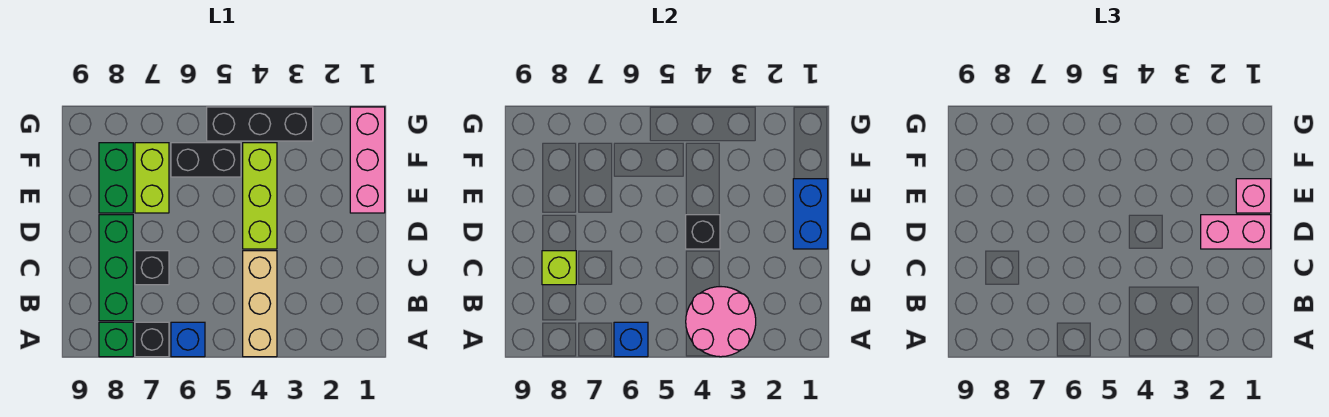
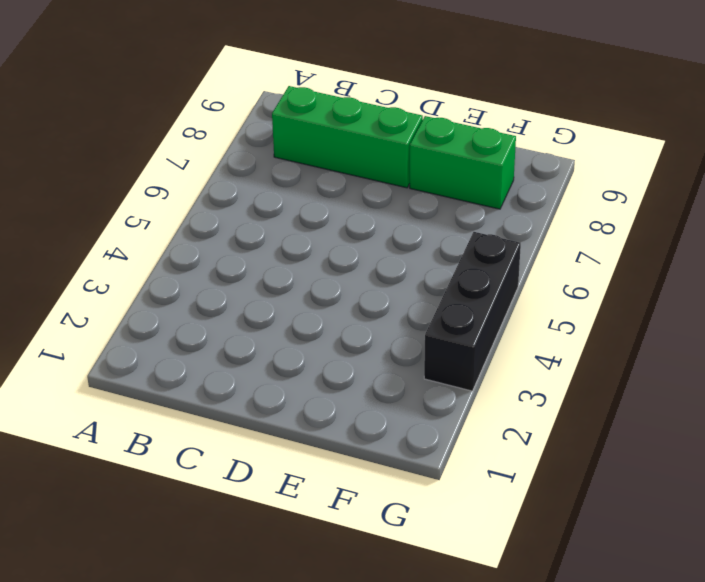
none -> tan 1x3 brick [243,251,277,357]
none -> blue 1x1 brick [171,322,205,357]
none -> black 1x1 brick [135,322,169,357]

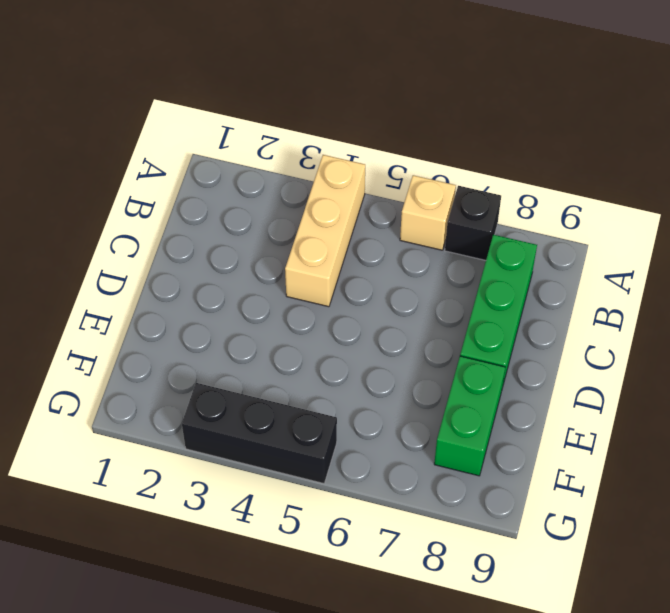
tan 1x1 brick [400,175,456,250] -> blue 1x1 brick [171,322,205,357]
none -> green 1x1 brick [99,322,133,357]
none -> black 1x1 brick [135,251,169,285]
none -> lime 1x3 brick [243,143,277,249]

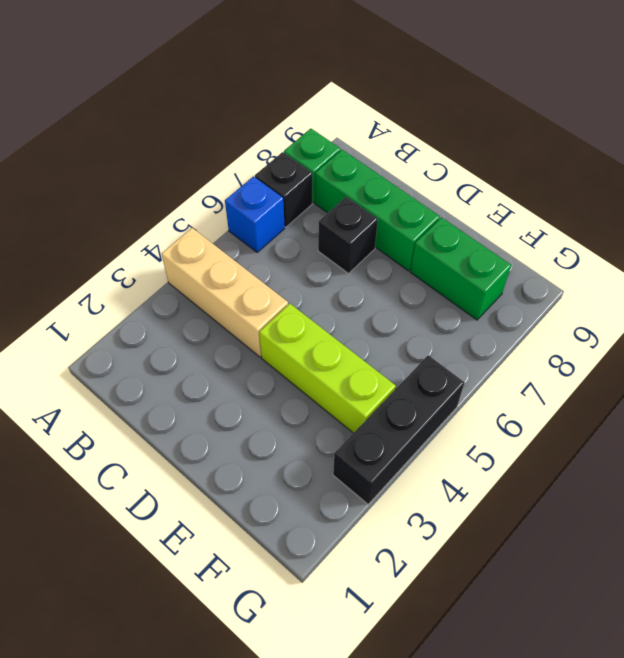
none -> pink 1x3 brick [350,107,385,213]
none -> lime 1x2 brick [135,143,169,213]
none -> black 1x2 brick [171,143,241,177]

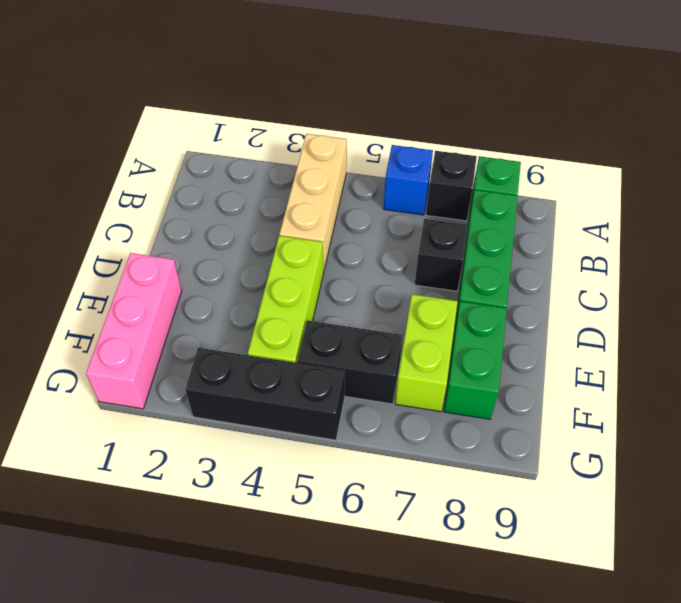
none -> pink 2x2 round brick [686,287,756,357]
none -> blue 1x1 brick [614,322,648,357]
none -> lime 1x1 brick [542,251,576,285]

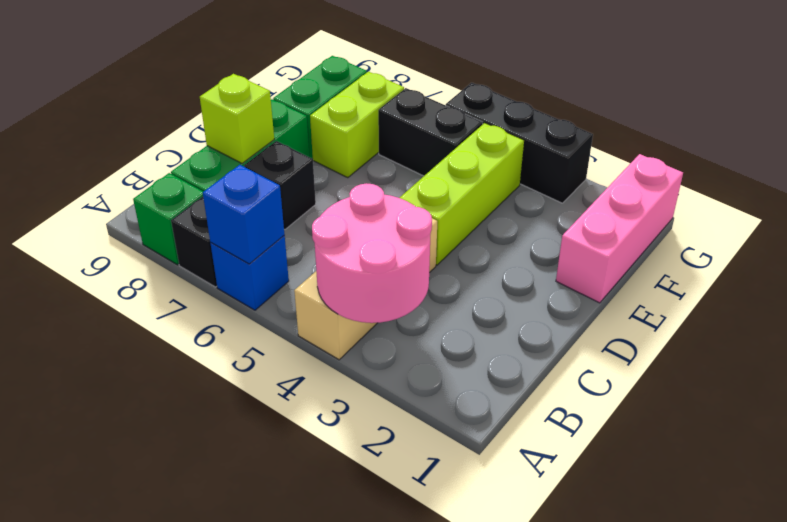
none -> blue 1x2 brick [793,179,828,249]
none -> black 1x1 brick [686,215,720,249]
none -> pink 1x2 brick [1201,215,1271,249]

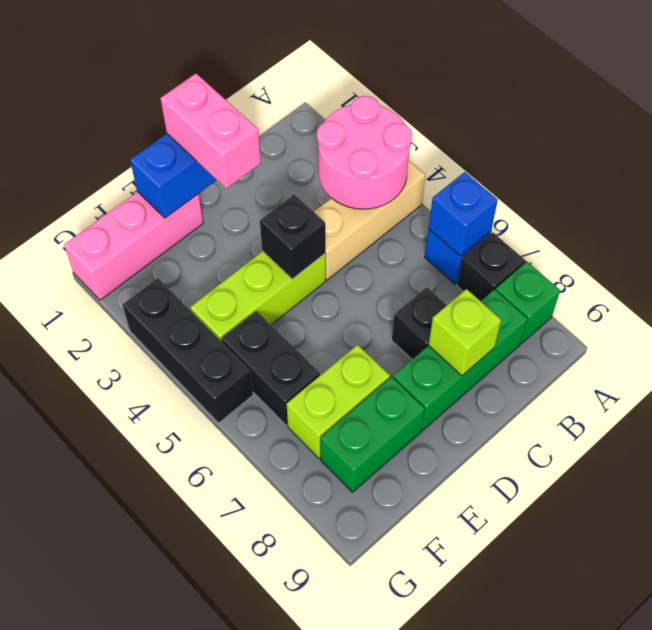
none -> pink 1x1 brick [1236,179,1271,213]

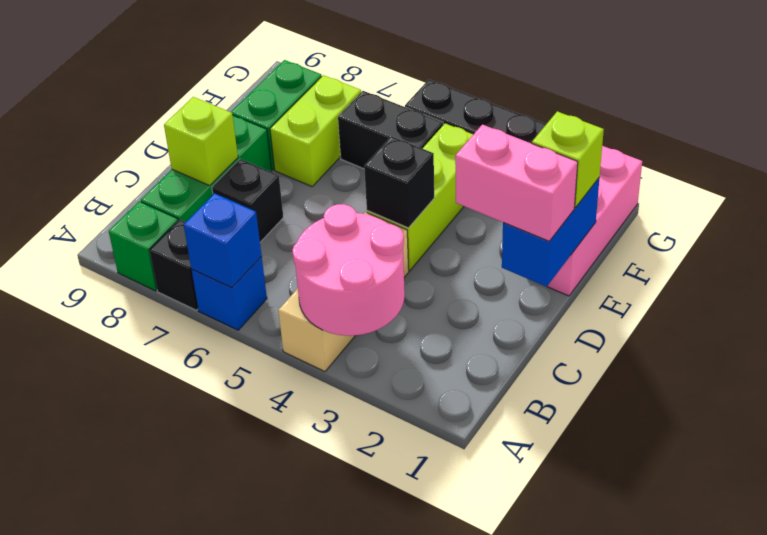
lime 1x1 brick [532,111,604,208] -> pink 1x1 brick [1236,179,1271,213]

